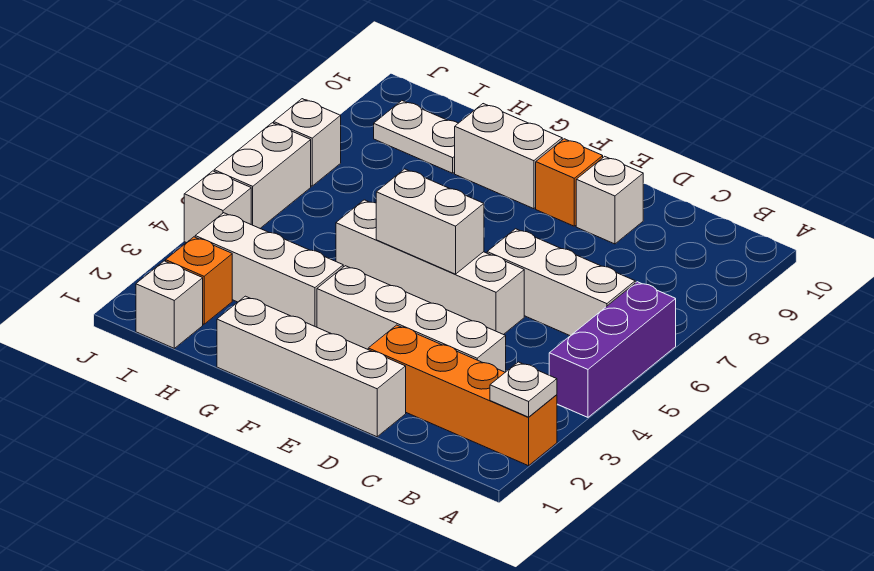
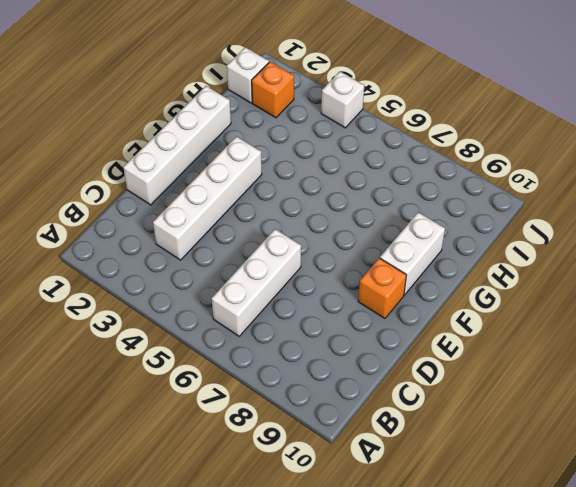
none -> orange 1x4 brick [368,325,557,466]
none -> purple 1x3 brick [549,282,676,417]
none -> white 1x4 brick [336,200,524,335]

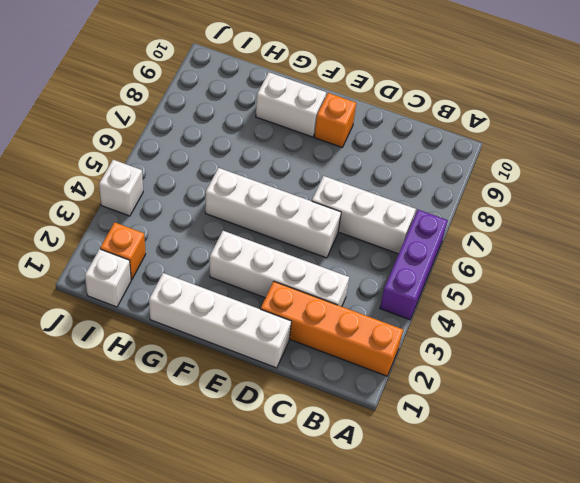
none -> white 1x1 brick [576,156,643,244]
none -> white 1x3 brick [195,213,343,327]
none -> white 1x2 plate [374,101,458,173]

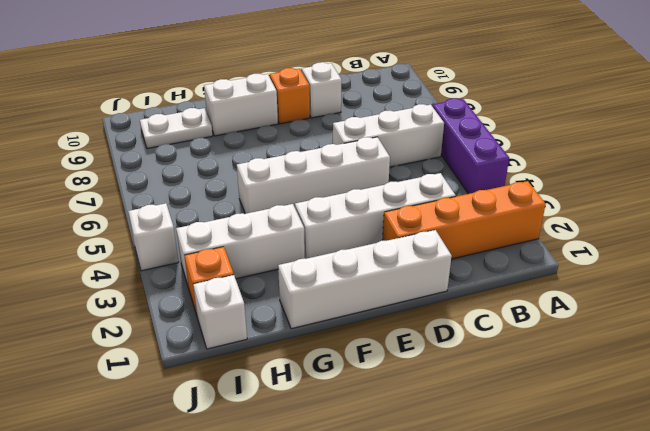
none -> white 1x2 brick [214,123,311,228]
none -> white 1x1 brick [274,99,341,186]
none -> white 1x1 plate [490,362,557,417]

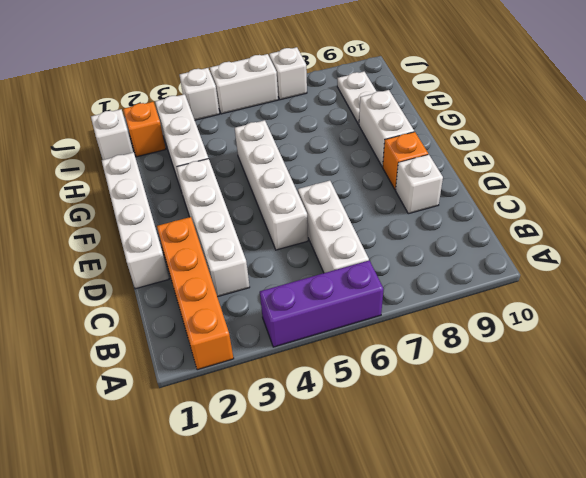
none -> white 1x1 plate [490,362,557,417]
none -> white 1x2 brick [376,169,484,274]

